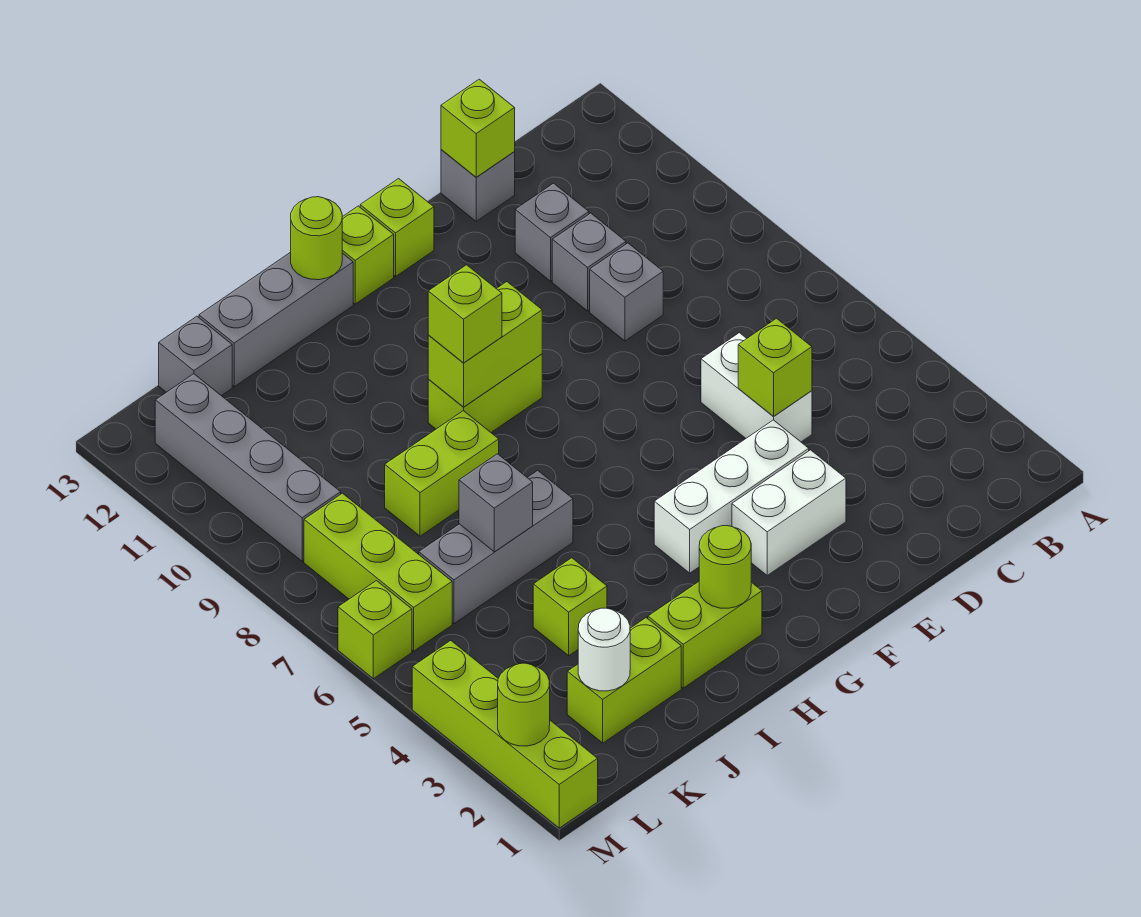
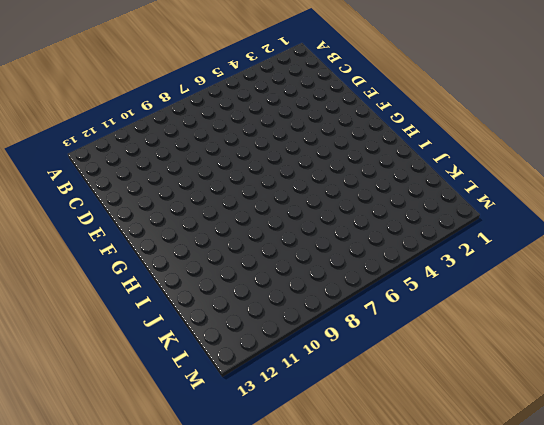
none -> white 1x2 brick [701,333,812,442]
none -> grey 1x1 brick [590,243,663,341]
none -> grey 1x1 brick [552,213,626,311]
none -> grey 1x1 brick [515,183,589,281]

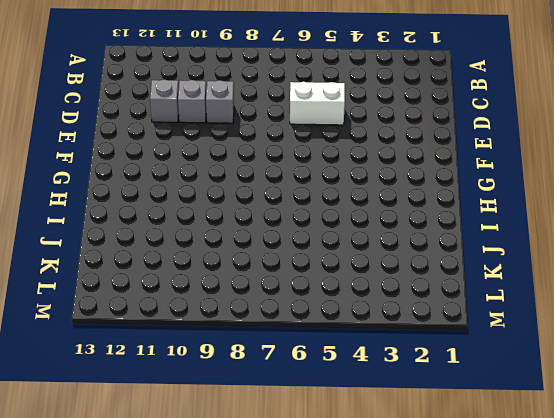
none -> grey 1x1 brick [441,150,515,221]
none -> white 1x2 brick [732,450,846,575]
none -> white 1x3 brick [654,420,809,573]
none -> lime 1x1 brick [360,179,434,276]

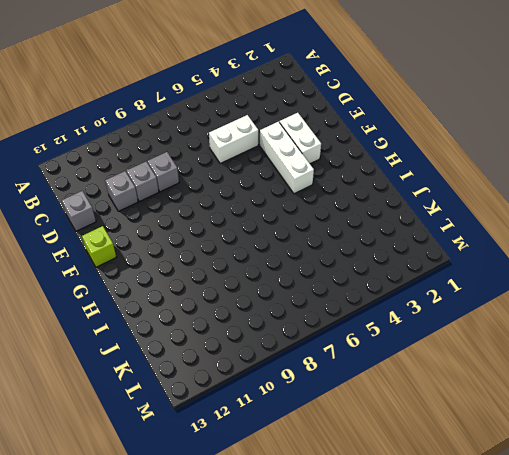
none -> lime 1x2 brick [428,354,542,432]
none -> lime 1x1 brick [342,206,394,304]
none -> lime 1x2 brick [648,582,762,688]
none -> grey 1x3 brick [199,252,353,387]

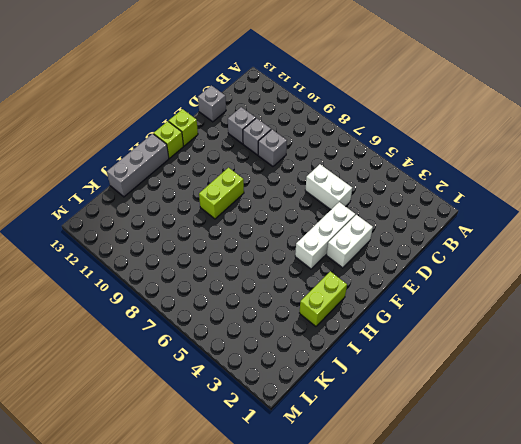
none -> grey 1x3 brick [419,470,573,624]
none -> lime 1x2 brick [385,411,499,536]
none -> lime 1x2 brick [567,618,681,743]
none -> lime 1x1 brick [533,558,607,656]

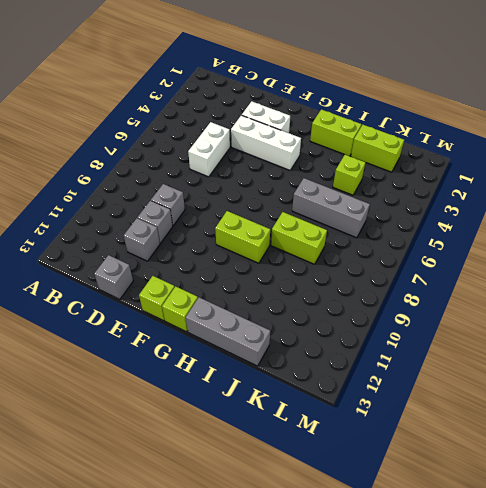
none -> grey 1x1 brick [159,316,232,396]
none -> lime 1x3 brick [304,493,452,651]
none -> grey 1x4 brick [155,374,341,561]
none -> lime 1x4 brick [412,640,598,828]

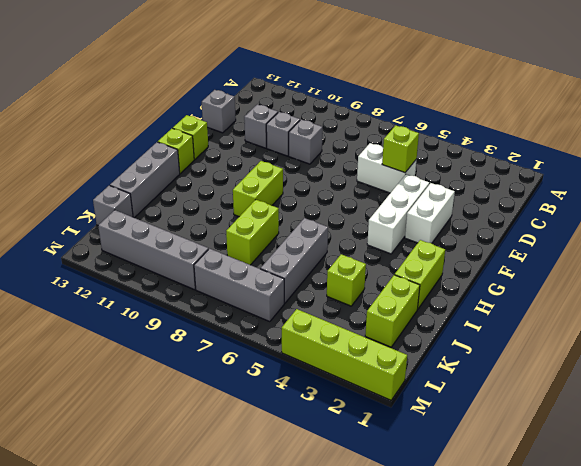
grey 1x3 brick [194,249,284,322] -> lime 1x3 brick [304,493,452,651]
none -> lime 1x1 brick [338,581,412,679]
none -> lime 1x1 brick [441,79,515,177]
none -> lime 1x2 brick [428,282,542,407]
none -> lime 1x1 round brick [699,526,751,608]

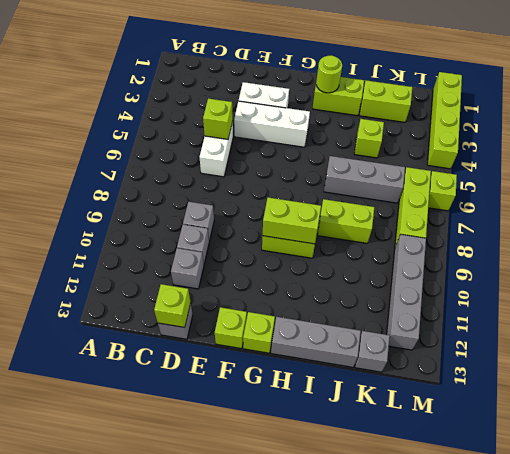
none -> lime 1x1 round brick [291,197,342,280]
none -> grey 1x1 brick [459,454,533,552]
none -> white 1x1 round brick [578,608,630,691]
none -> lime 1x1 round brick [498,663,550,746]

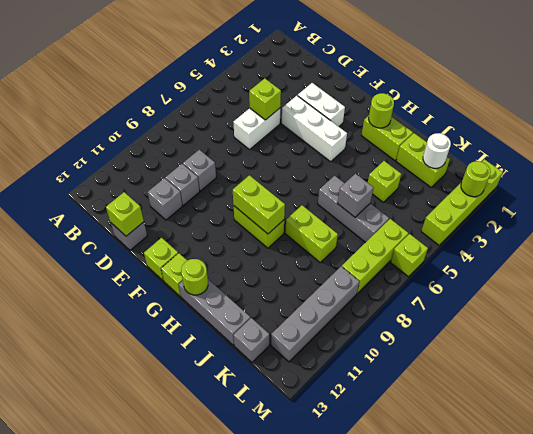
none -> lime 1x1 brick [428,265,502,363]

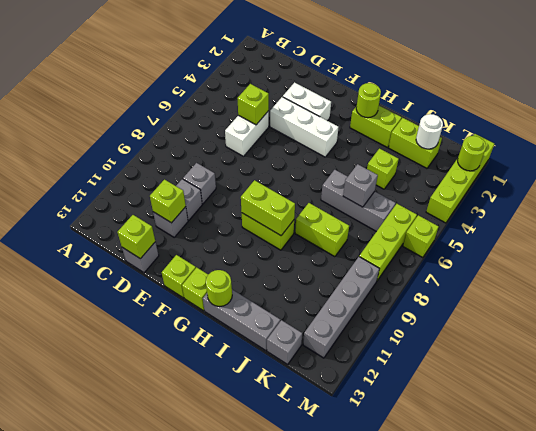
lime 1x1 brick [150,180,186,223] -> lime 1x1 brick moved to [428,265,502,363]

